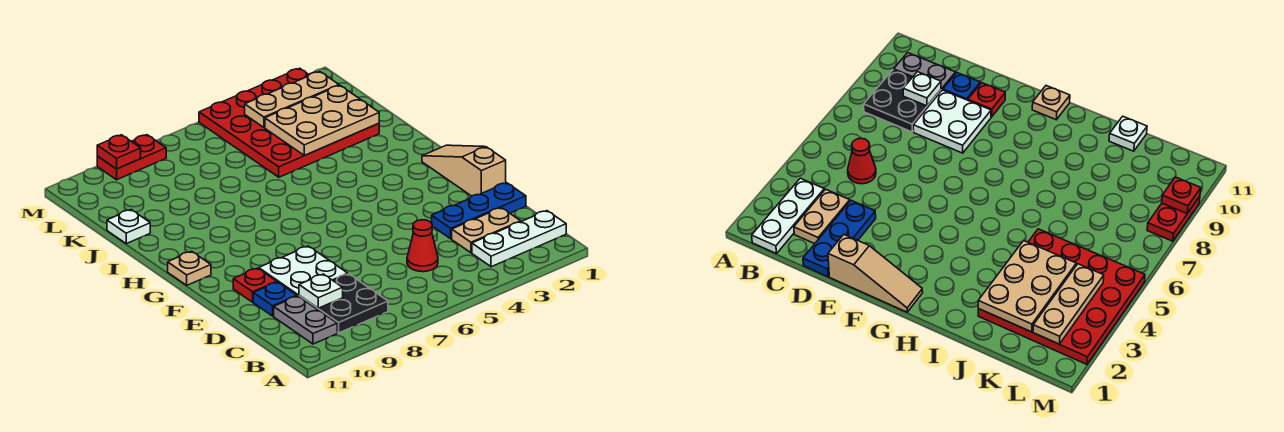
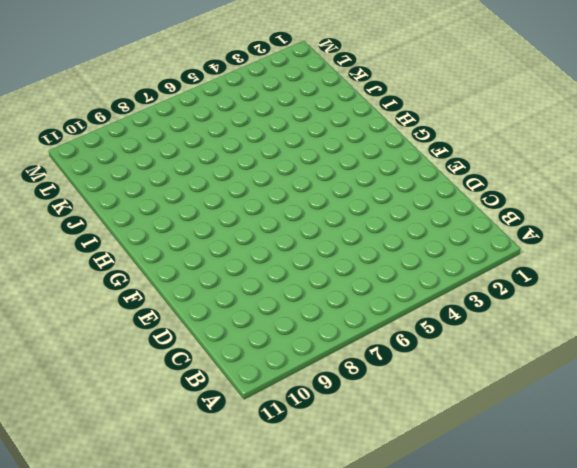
none -> white 1x3 plate [472,211,566,267]
none -> black 2x2 plate [299,274,388,333]
none -> grey 1x2 plate [274,296,337,344]

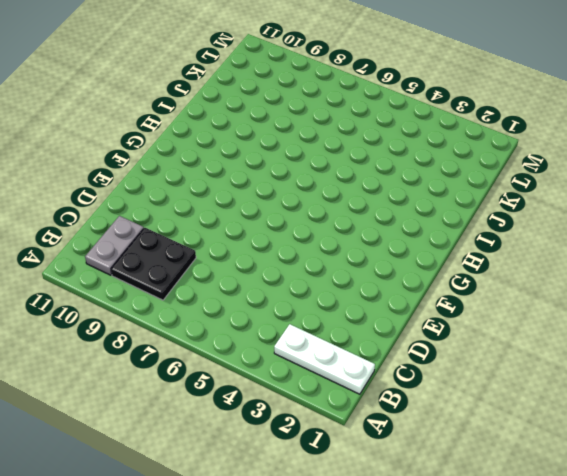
none -> tan 1x2 plate [452,208,521,253]
none -> red 1x1 cone [407,220,438,272]
none -> blue 1x3 plate [432,183,526,239]

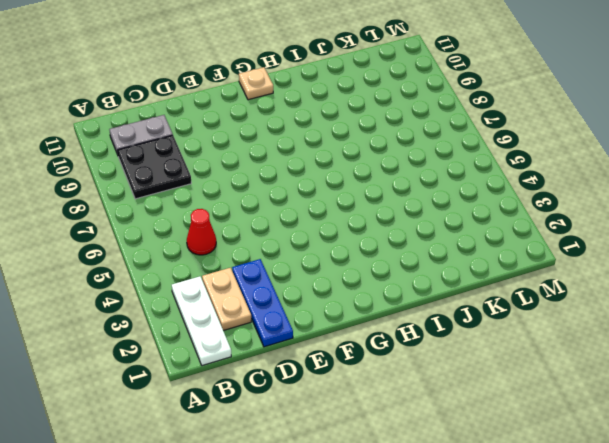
none -> white 2x2 plate [259,246,348,296]
none -> blue 1x1 plate [253,282,297,316]
none -> tan 1x3 slope [422,145,506,196]

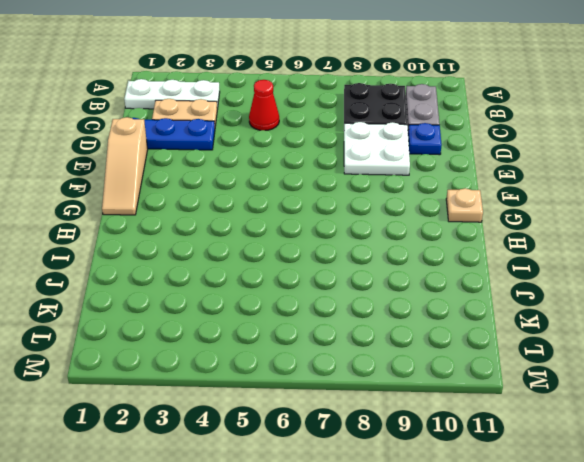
none -> red 1x1 plate [233,268,277,302]
none -> red 4x4 plate [199,68,379,177]
none -> white 1x1 plate [107,210,150,244]

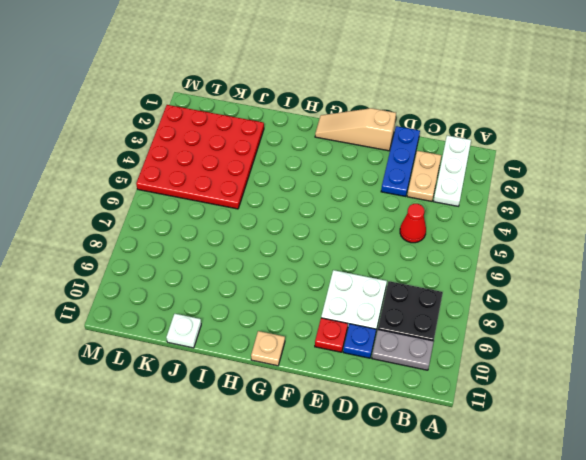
none -> red 1x2 plate [97,135,166,180]
none -> white 1x1 plate [299,274,343,308]
none -> tan 2x3 plate [265,85,379,155]

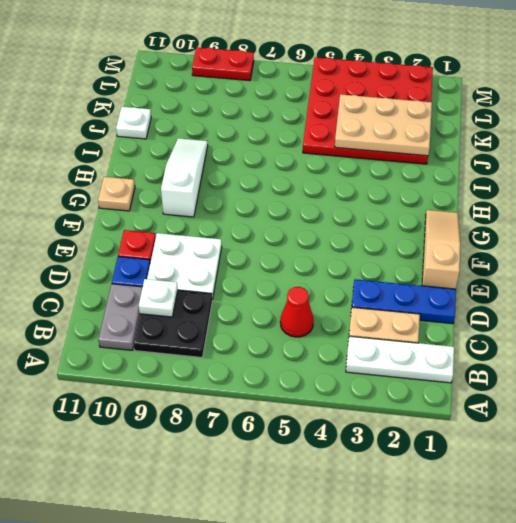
white 1x3 slope [161,138,208,217] -> none
none -> tan 1x3 plate [245,71,339,127]
none -> red 1x1 plate [97,135,141,169]

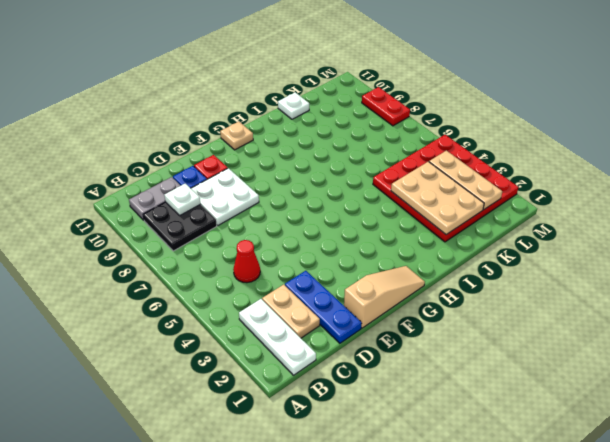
none -> red 1x1 plate [97,135,141,169]

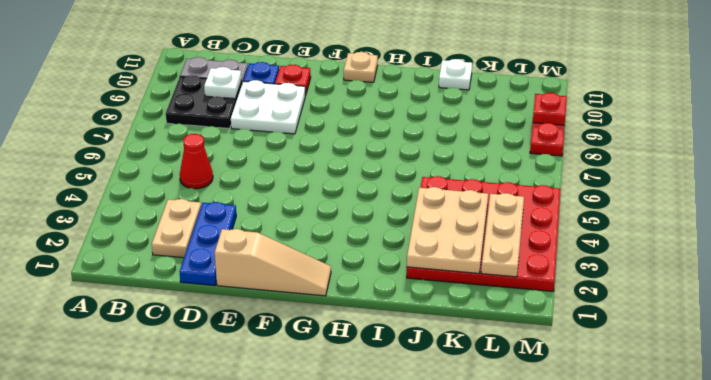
none -> white 1x3 plate [472,211,566,267]

